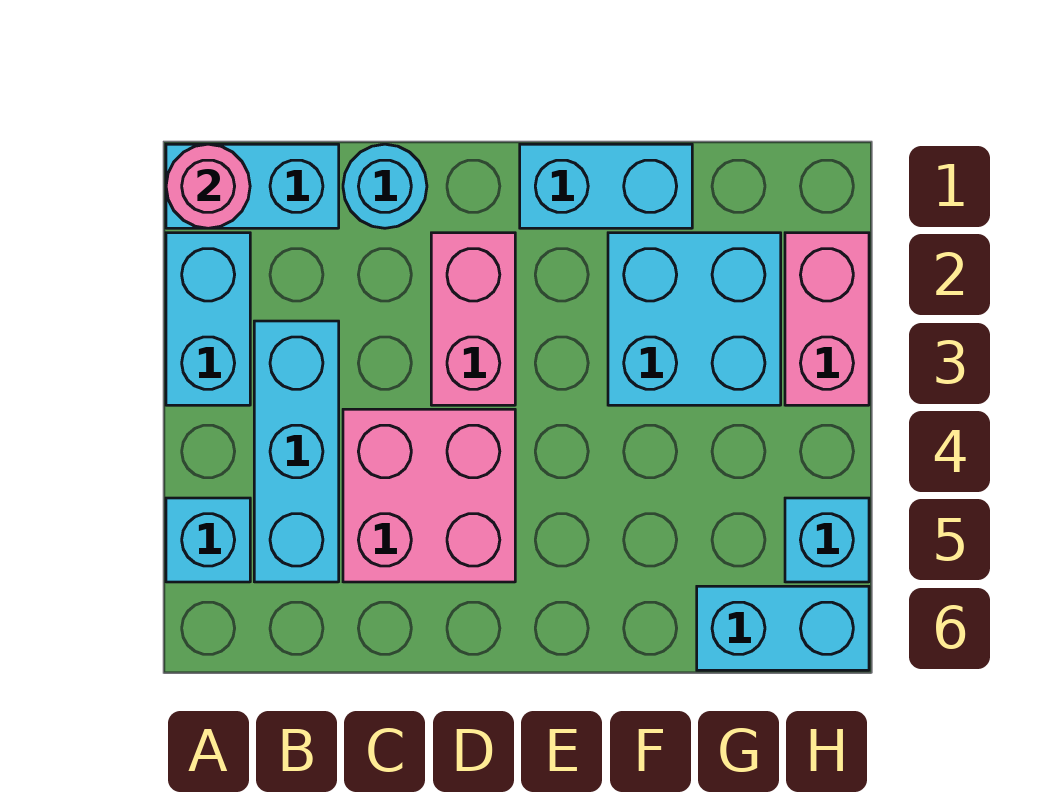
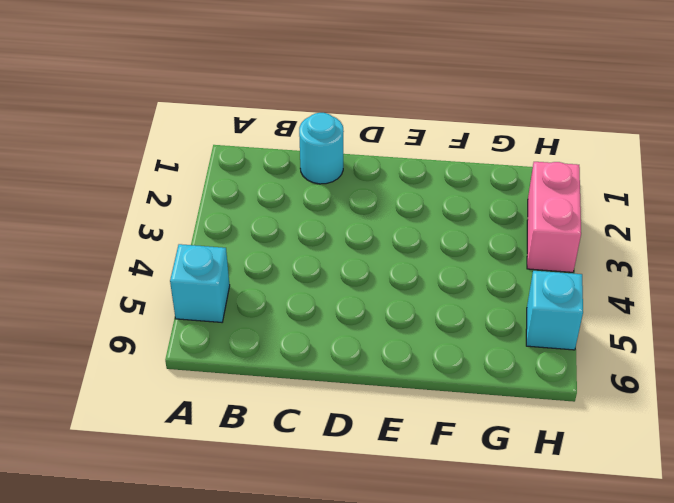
none -> cyan 1x2 brick [166,144,339,228]
none -> cyan 1x2 brick [166,233,250,405]
none -> cyan 1x3 brick [254,321,339,582]

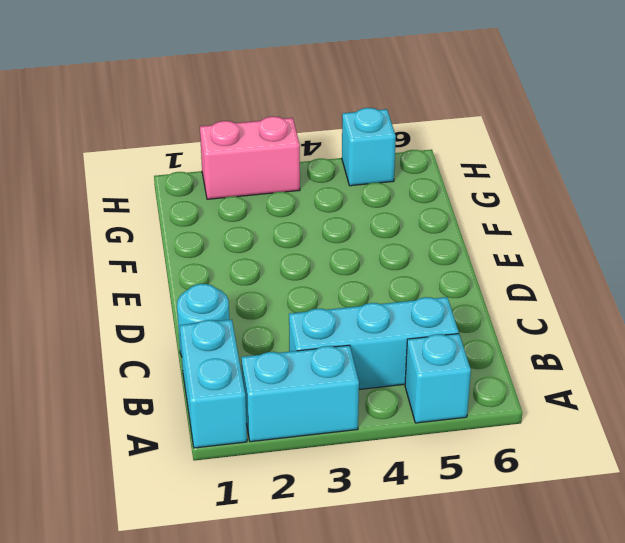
none -> pink 2x2 brick [343,409,515,582]
none -> pink 1x2 brick [431,233,515,405]
none -> cyan 1x2 brick [520,144,692,228]

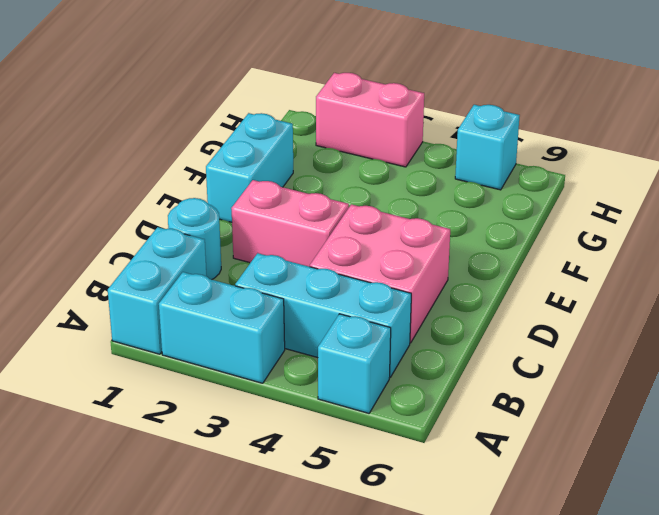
none -> cyan 2x2 brick [608,233,781,405]
none -> cyan 1x2 brick [697,586,869,670]
none -> pink 1x1 round brick [166,144,250,228]

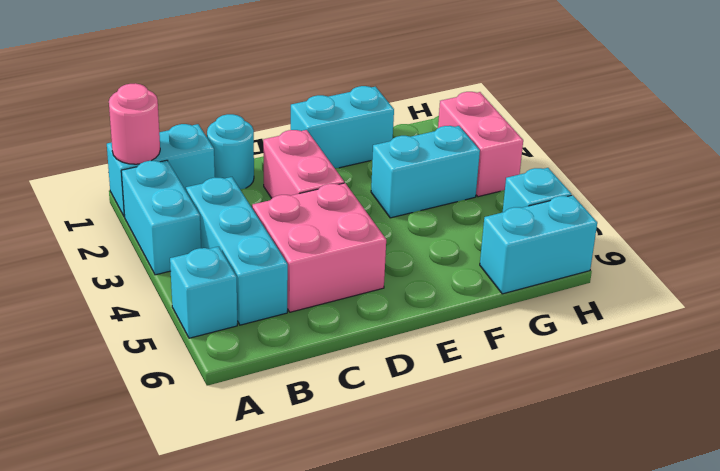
cyan 1x2 brick [371,126,480,218] -> cyan 2x2 brick [608,233,781,405]

